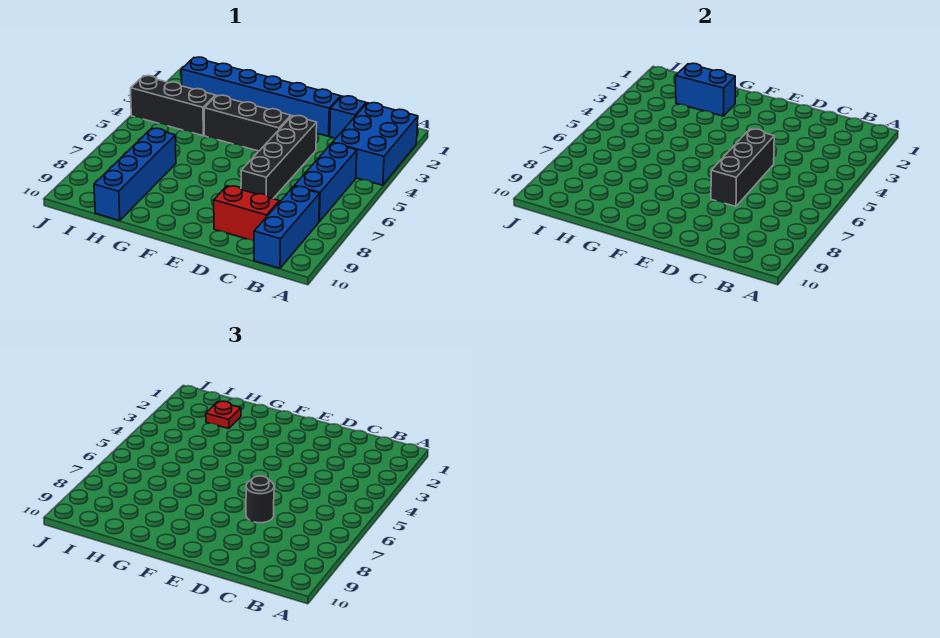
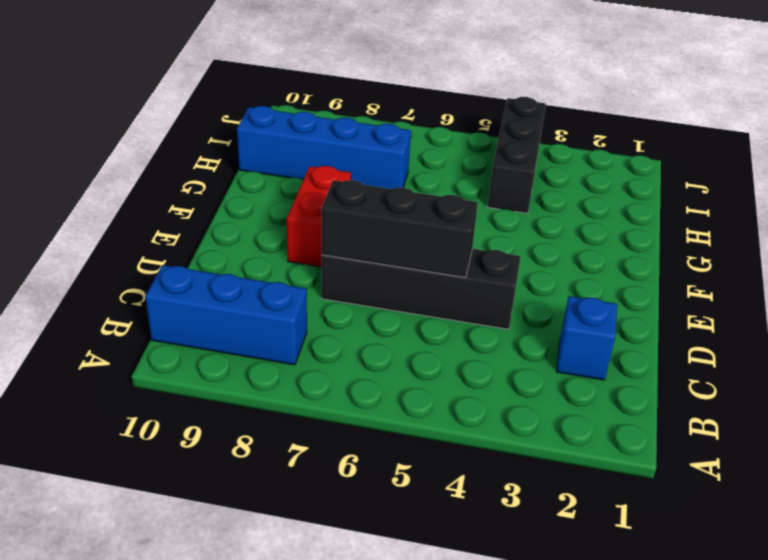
red 1x2 brick [287,166,351,267] -> red 1x2 brick moved to [214,186,279,241]
none -> blue 2x3 brick [333,103,418,185]
none -> blue 1x3 brick [294,143,357,222]
none -> blue 1x6 brick [181,57,341,136]

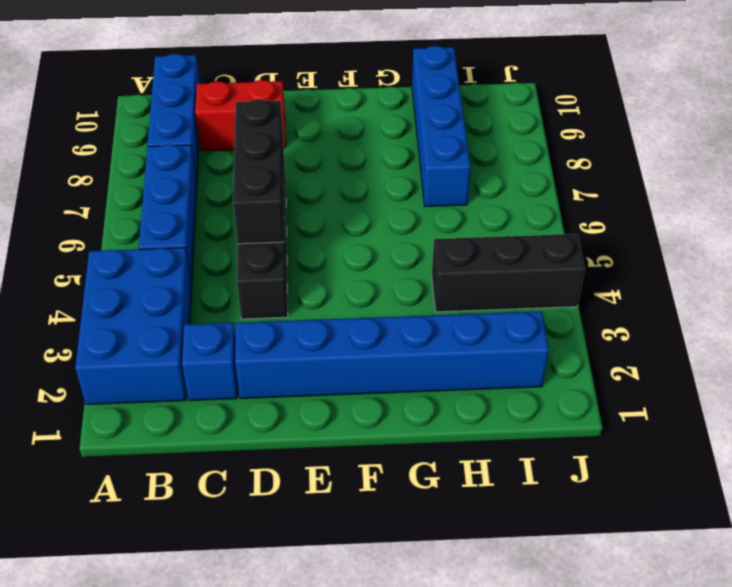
none -> black 1x3 brick [204,95,291,151]
none -> blue 1x2 brick [676,63,735,116]
none -> black 1x1 round brick [246,476,274,523]

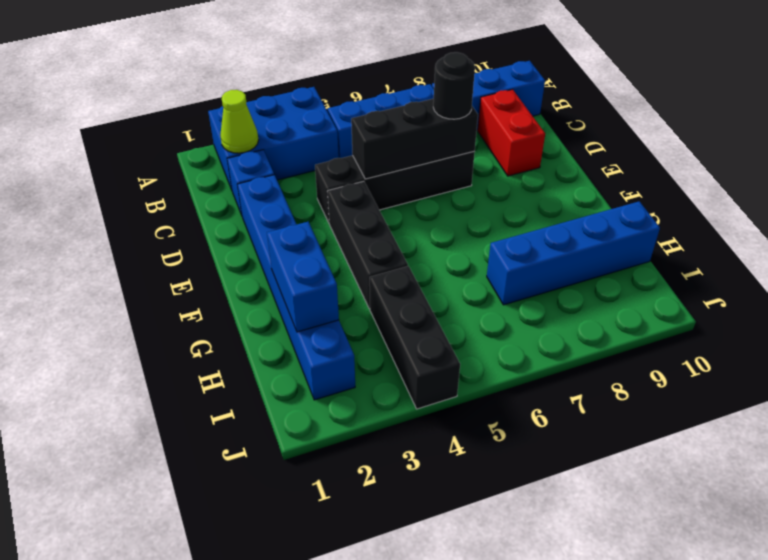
lime 1x1 cone [220,90,259,153] -> none
none -> red 1x1 plate [206,401,241,429]

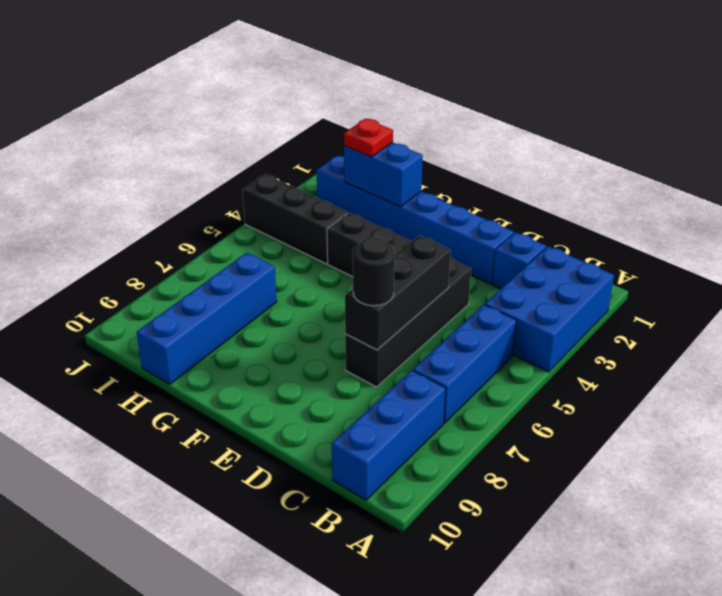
none -> red 1x2 brick [214,186,279,241]

